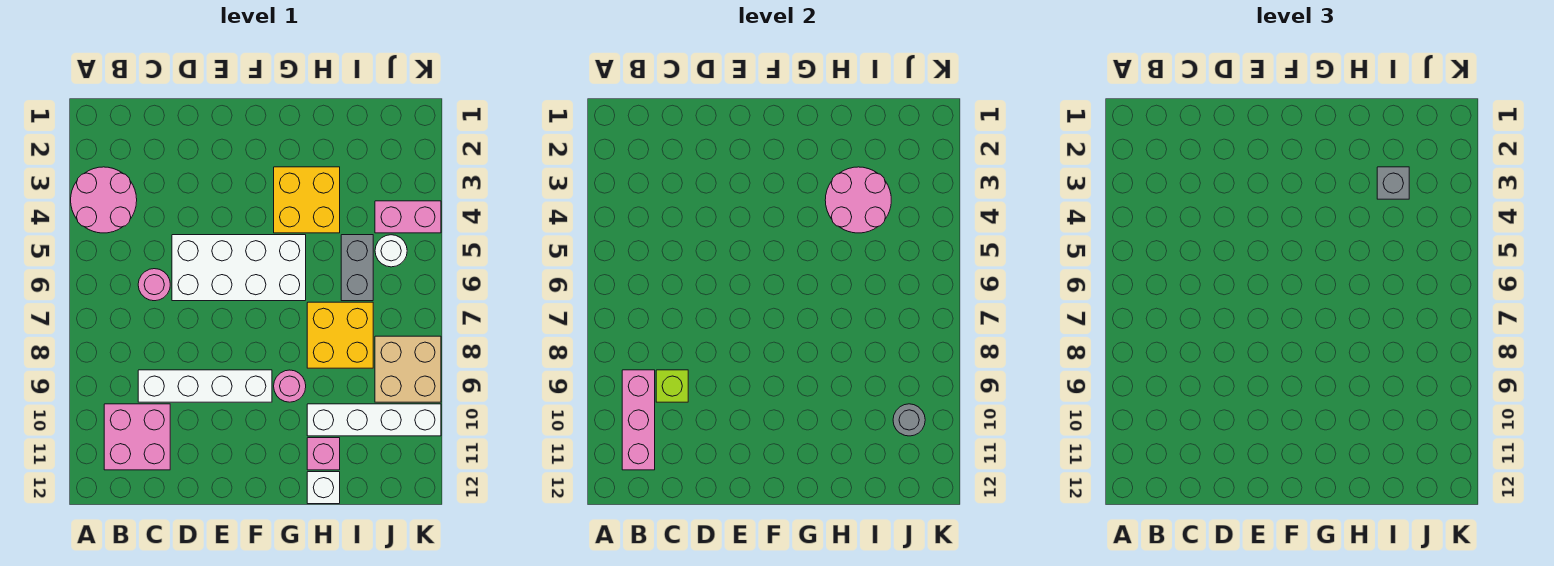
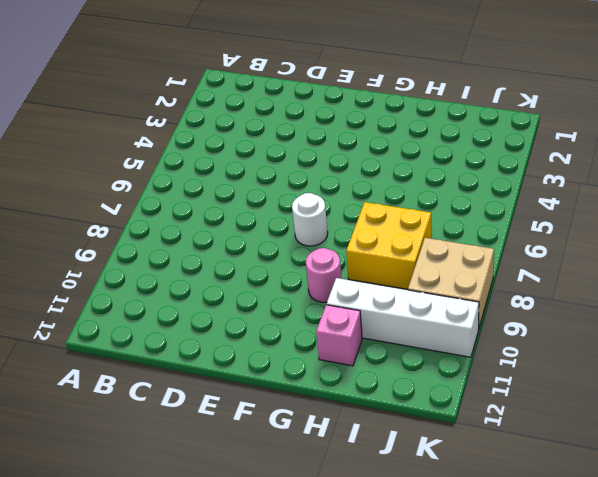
white 1x1 round brick [292,193,328,246] -> white 1x1 round brick moved to [375,235,407,267]
none -> pink 2x2 round brick [71,167,137,233]
none -> pink 2x2 brick [104,404,170,470]
none -> pink 1x1 round brick [138,269,170,301]

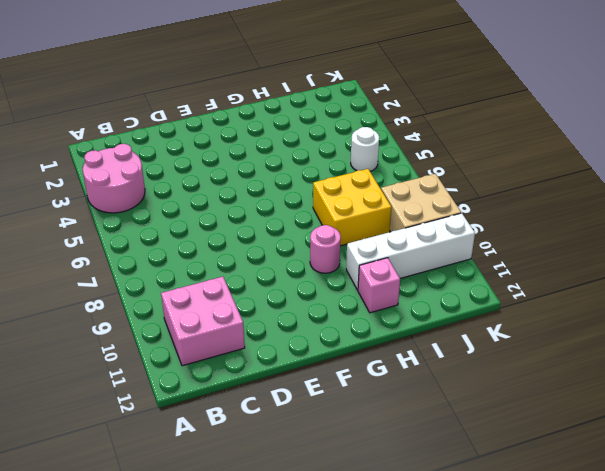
none -> pink 1x1 round brick [138,269,170,301]
none -> white 1x4 brick [138,370,272,402]
none -> white 2x4 brick [172,235,306,301]

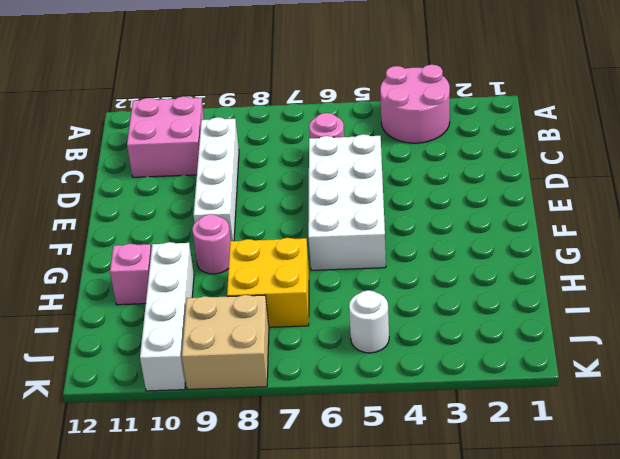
none -> yellow 2x2 brick [274,167,340,233]
none -> white 1x1 brick [307,472,340,504]
none -> grey 1x2 brick [341,235,373,301]

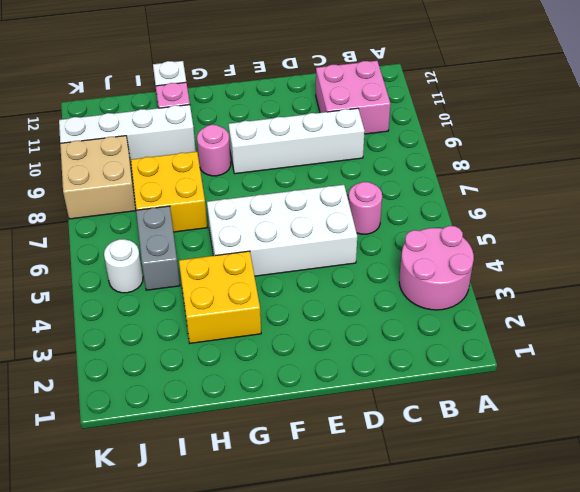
none -> pink 1x2 brick [375,201,441,233]
none -> pink 1x3 brick [622,370,655,470]
none -> lime 1x1 brick [656,370,688,402]

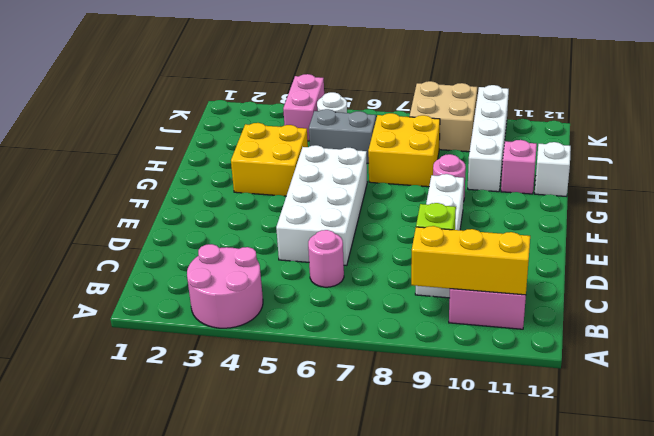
yellow 1x3 brick [411,226,530,295] -> pink 1x3 brick [622,370,655,470]
none -> pink 2x2 round brick [825,167,891,233]
none -> grey 1x1 round brick [893,404,925,436]
none -> grey 1x1 brick [1377,167,1409,199]

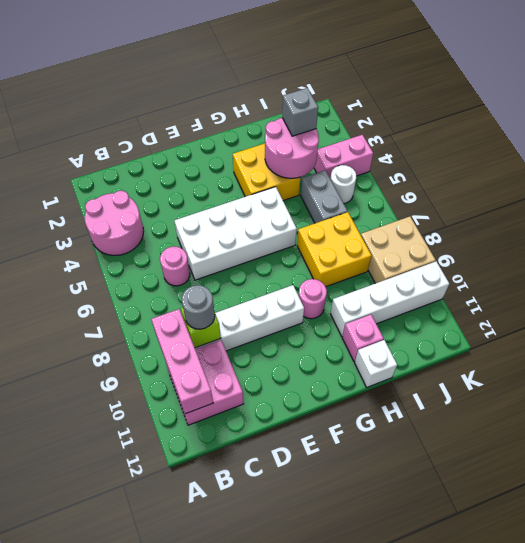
grey 1x1 round brick [182,285,215,329] -> grey 1x1 round brick moved to [893,404,925,436]

